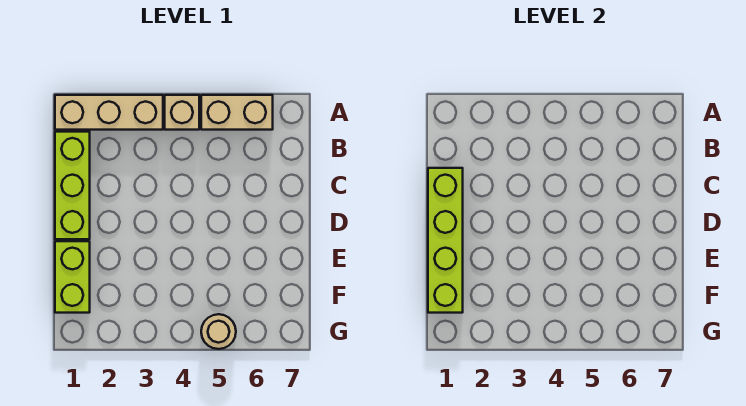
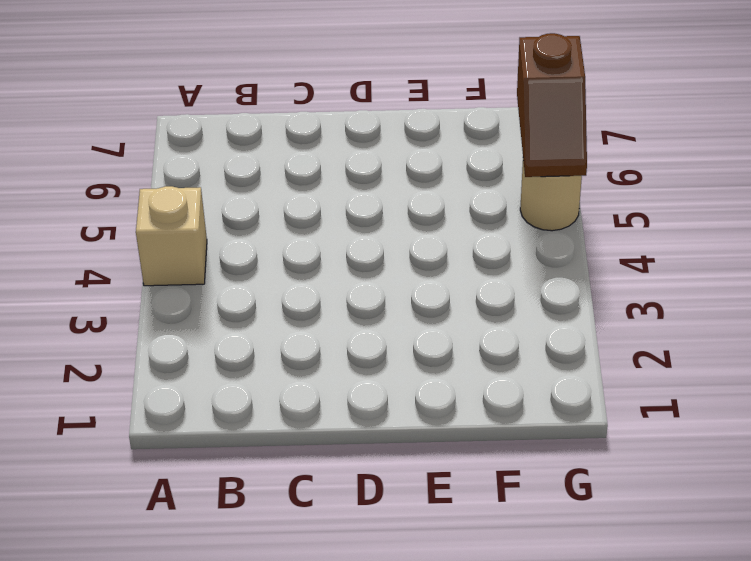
brown 1x2 slope [517,33,587,177] -> none
none -> tan 1x3 brick [55,95,163,130]
none -> tan 1x2 brick [201,95,273,130]

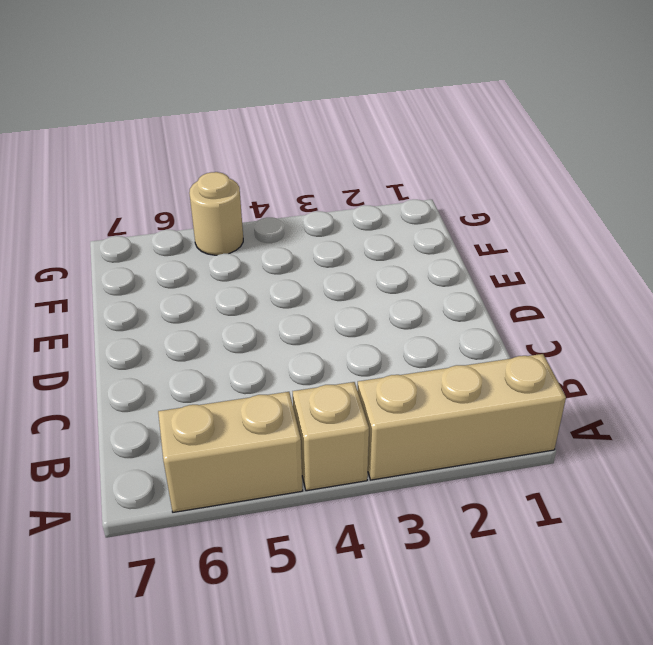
none -> lime 1x3 brick [55,132,90,239]
none -> lime 1x2 brick [55,241,90,313]

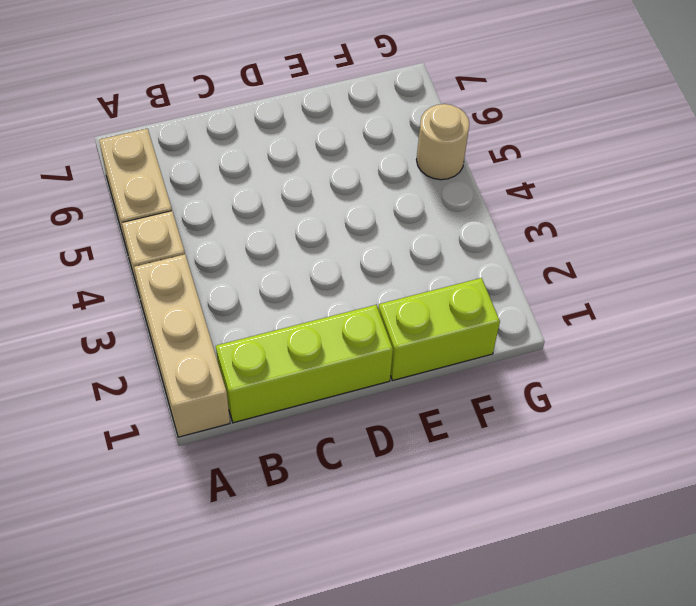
none -> lime 1x4 brick [428,168,463,313]

